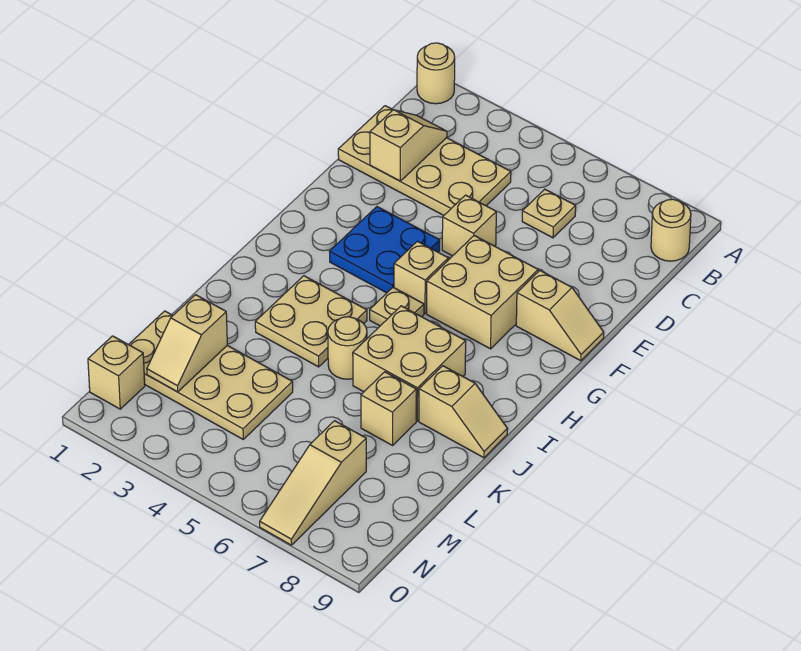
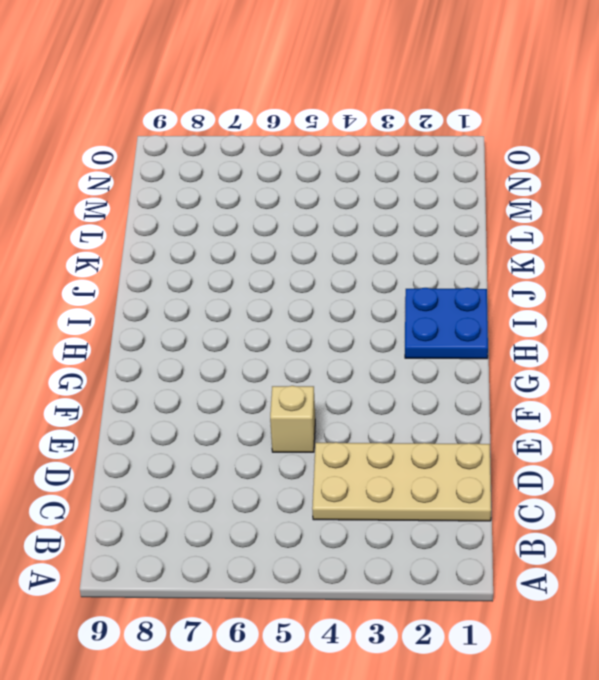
blue 2x2 plate [405,288,488,359] -> blue 2x2 plate moved to [329,207,440,293]
none -> tan 1x1 round brick [417,43,455,104]
none -> tan 1x1 round brick [651,199,691,261]
none -> tan 1x1 plate [522,189,576,238]

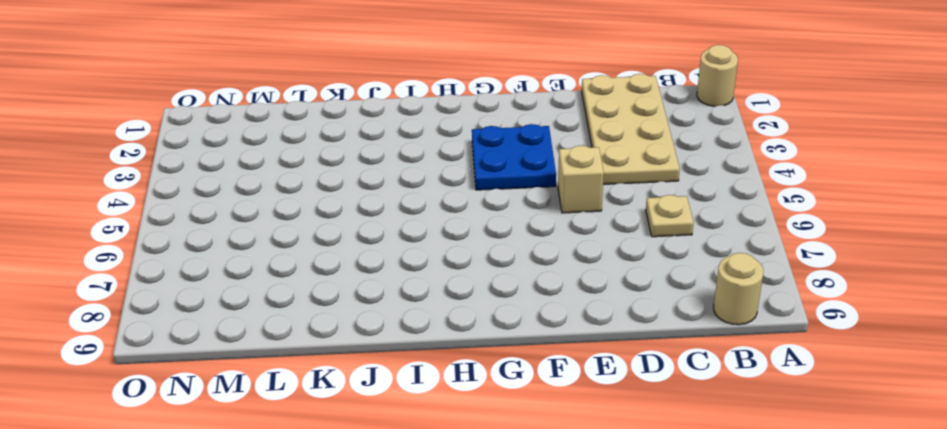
none -> tan 2x2 brick [427,236,538,349]
none -> tan 1x2 slope [516,271,604,361]
none -> tan 1x1 brick [394,241,448,313]

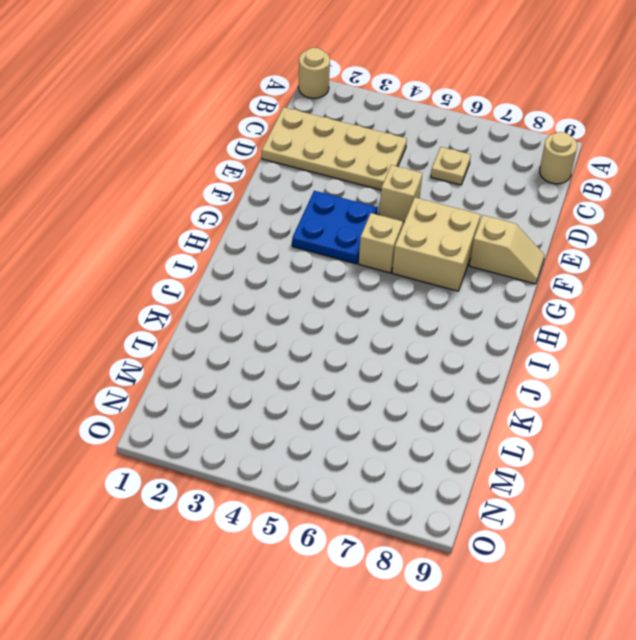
none -> tan 1x1 plate [370,287,424,326]
none -> tan 2x2 plate [255,276,367,367]
none -> tan 2x2 brick [353,306,466,421]

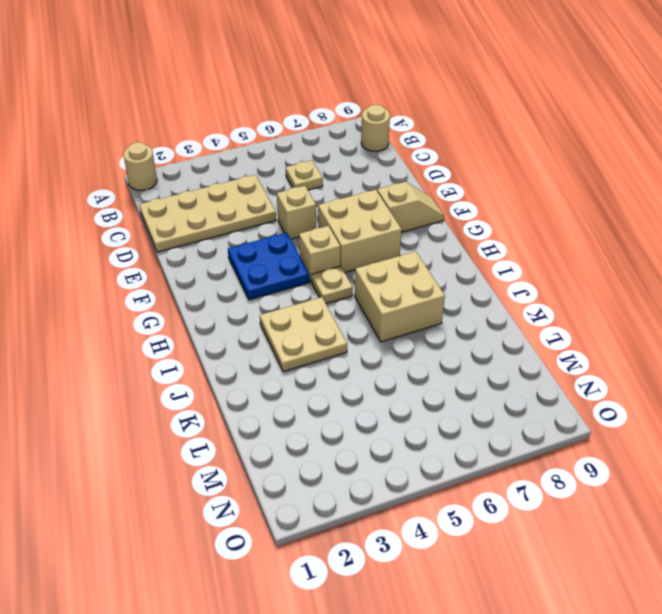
none -> tan 1x1 round brick [328,317,367,379]
none -> tan 1x2 slope [419,366,508,458]
none -> tan 1x1 brick [361,372,416,445]

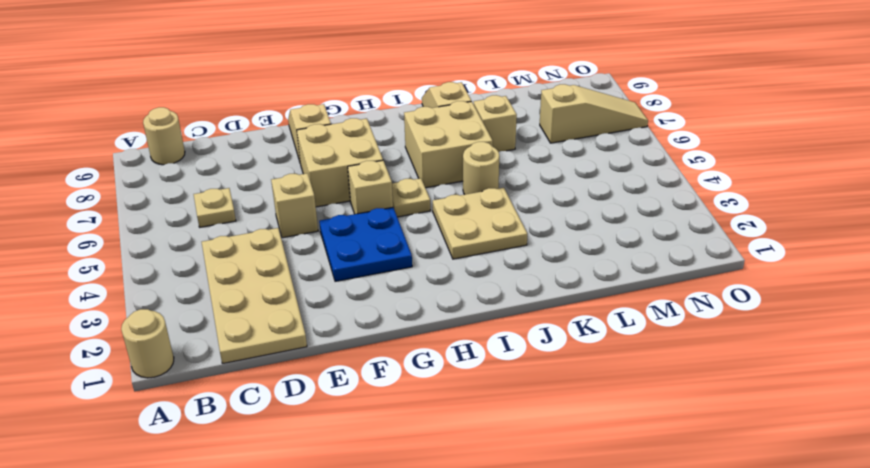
none -> tan 2x4 plate [129,311,293,439]
none -> tan 1x1 brick [88,336,145,409]
none -> tan 1x2 slope [370,110,447,181]

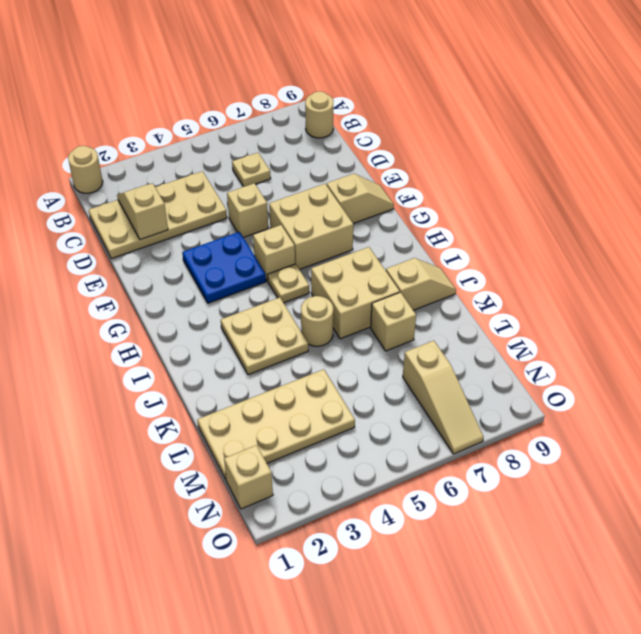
none -> tan 1x2 slope [147,295,227,392]

